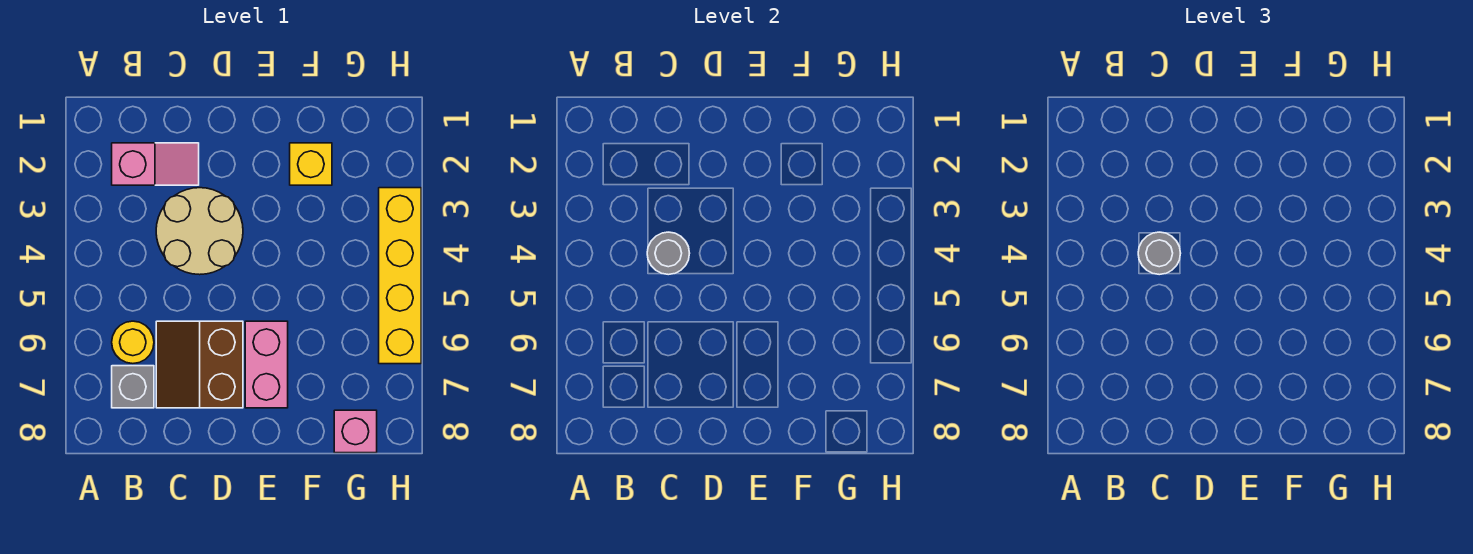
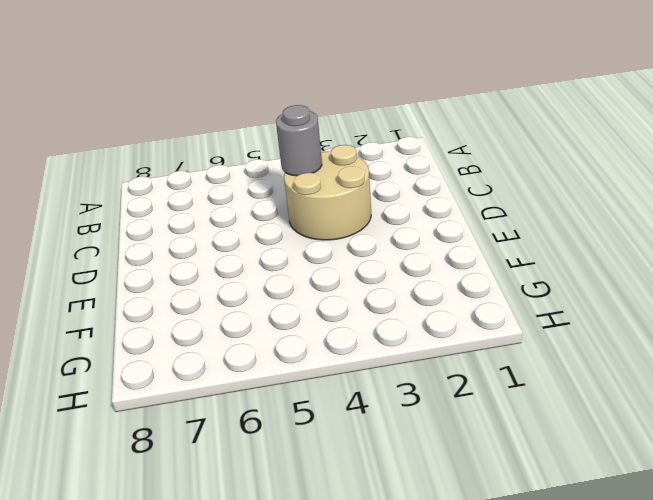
none -> pink 1x2 slope [112,143,199,185]
none -> yellow 1x1 round brick [112,321,154,364]

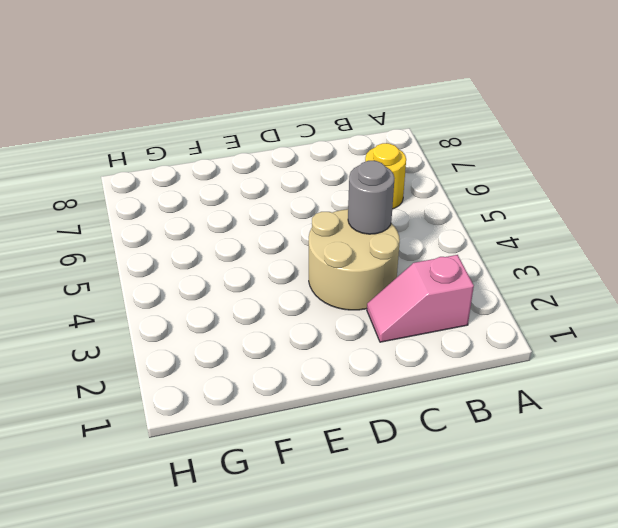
none -> grey 1x1 brick [112,366,154,408]
none -> brown 2x2 slope [156,321,243,408]

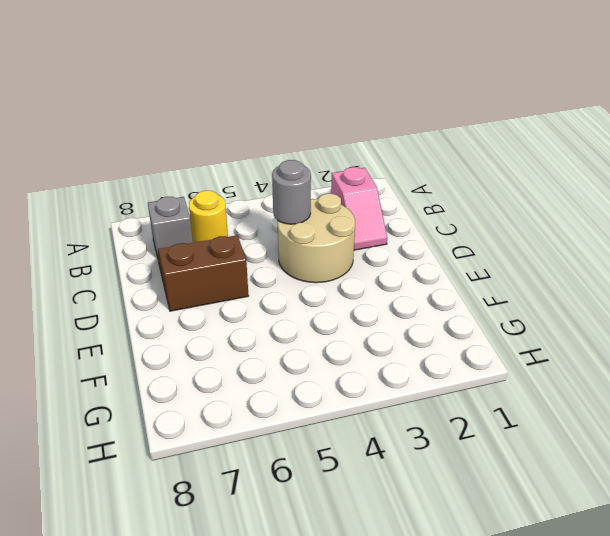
none -> pink 1x2 brick [245,321,288,408]
none -> yellow 1x1 brick [290,143,332,185]

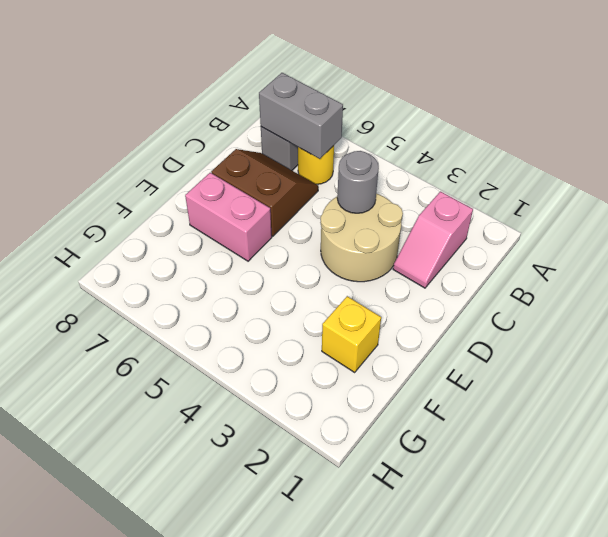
grey 1x2 brick [259,73,343,159] -> none
none -> pink 1x1 brick [334,410,377,453]
none -> yellow 1x4 brick [379,188,421,364]

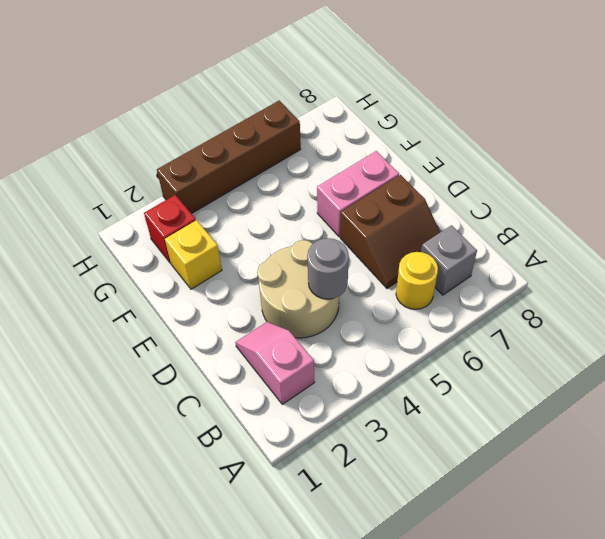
red 1x1 brick [144,195,196,263] -> none
brown 1x4 brick [157,101,301,214] -> yellow 1x4 brick [379,188,421,364]
none -> pink 1x1 brick [334,410,377,453]
none -> grey 1x1 round brick [1138,232,1181,275]

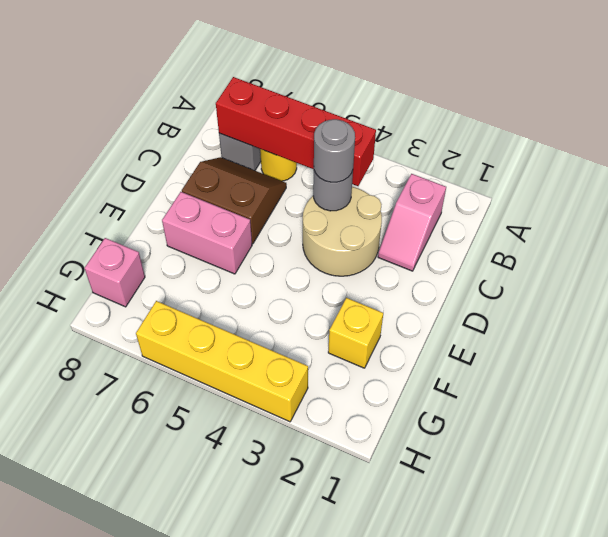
red 1x4 brick [216,77,376,186] -> none

